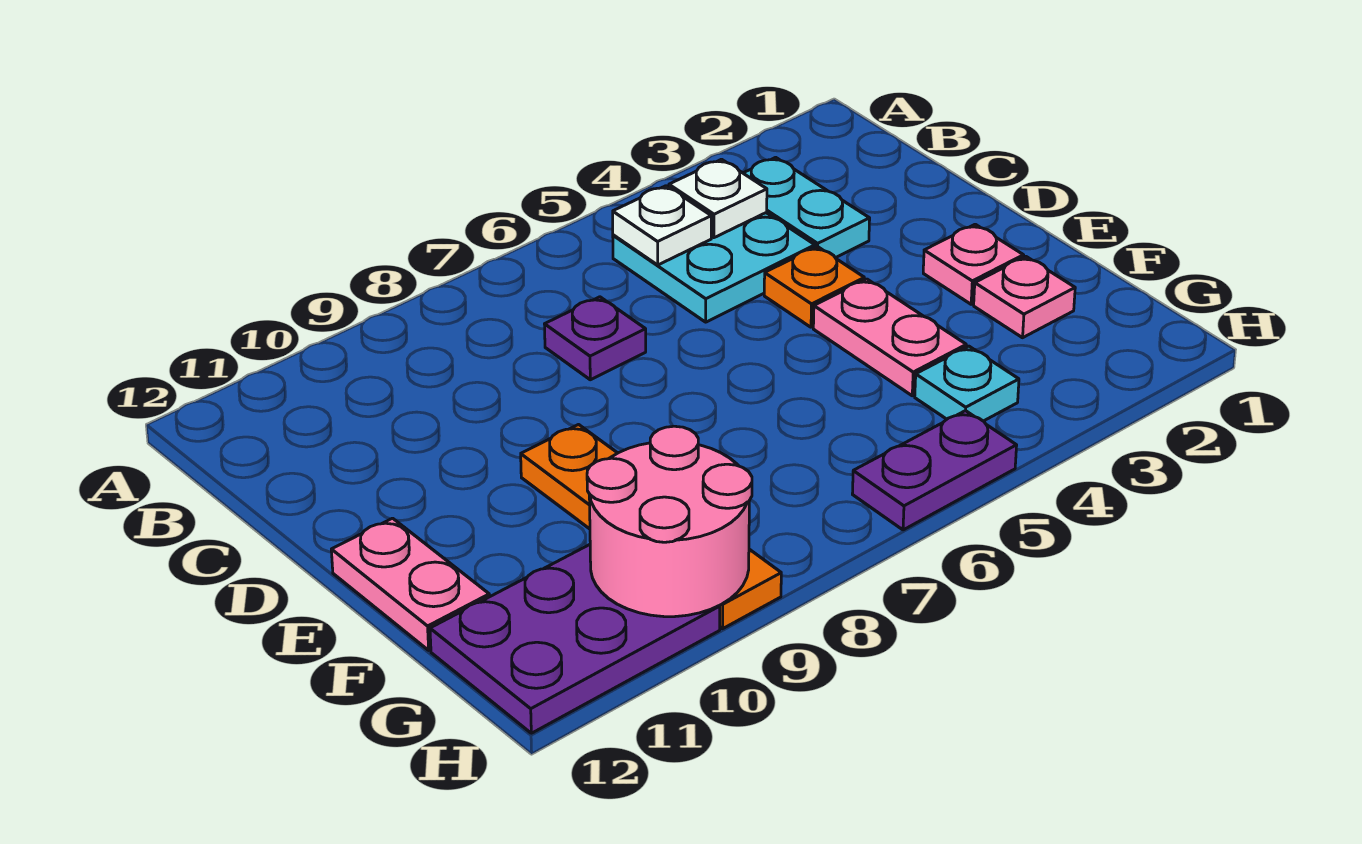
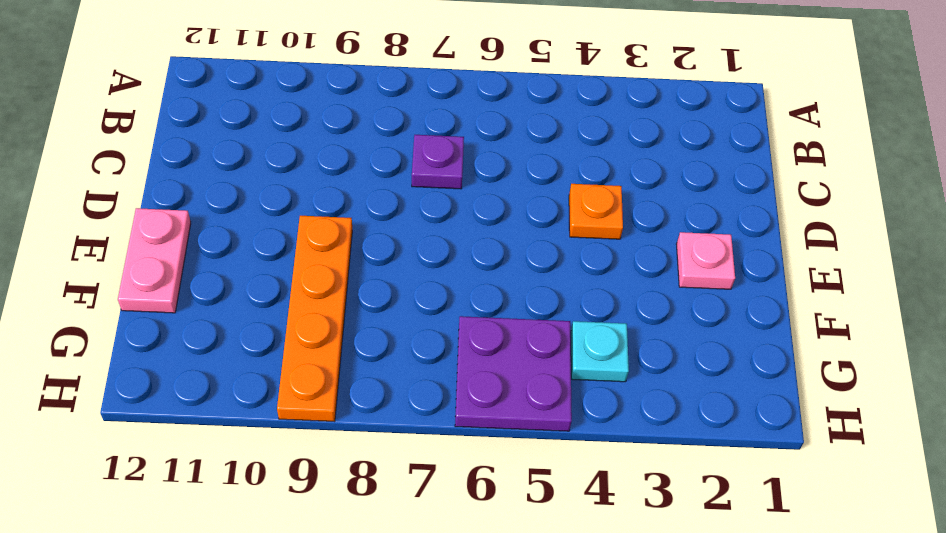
purple 2x2 plate [455,316,572,431] -> purple 1x2 plate [852,411,1017,530]
none -> cyan 1x2 plate [743,157,870,258]
none -> cyan 2x2 plate [613,213,815,322]
none -> pink 1x2 plate [813,279,966,396]

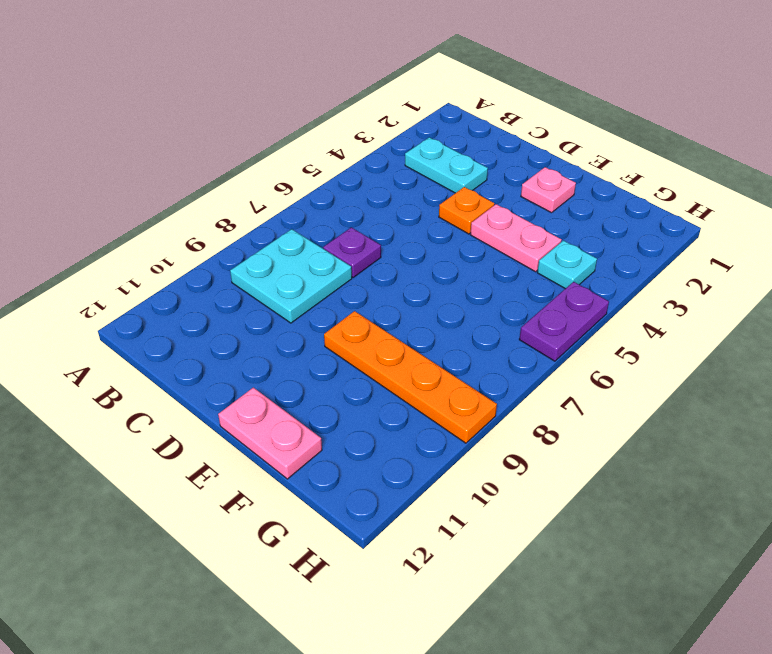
cyan 2x2 plate [230,229,352,323] -> cyan 2x2 plate moved to [613,213,815,322]
none -> pink 1x1 plate [974,257,1075,338]
none -> purple 2x3 plate [430,545,720,733]
none -> white 1x1 plate [669,159,767,238]

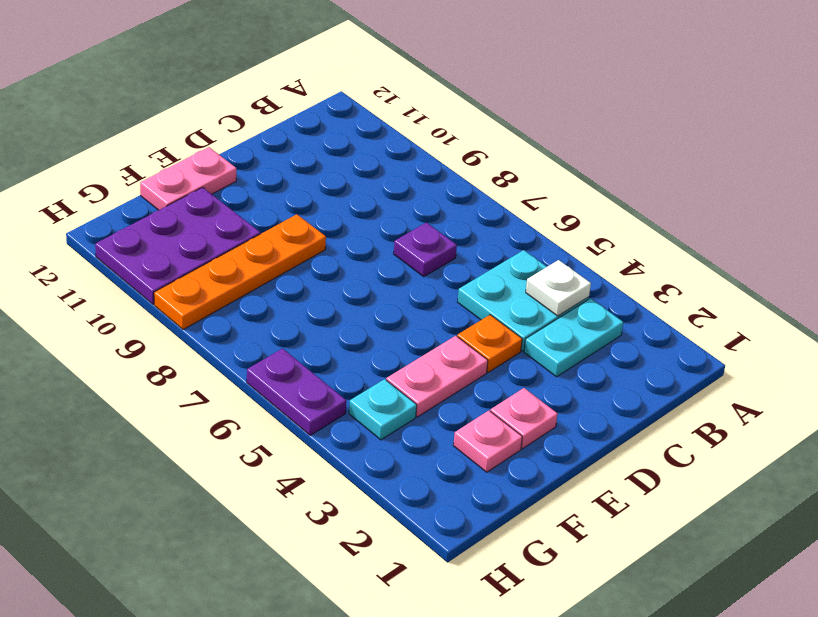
purple 2x3 plate [95,187,260,304] -> purple 2x3 plate turned to [430,545,720,733]
none -> white 1x1 plate [613,186,711,265]
none -> pink 2x2 round brick [587,426,752,617]

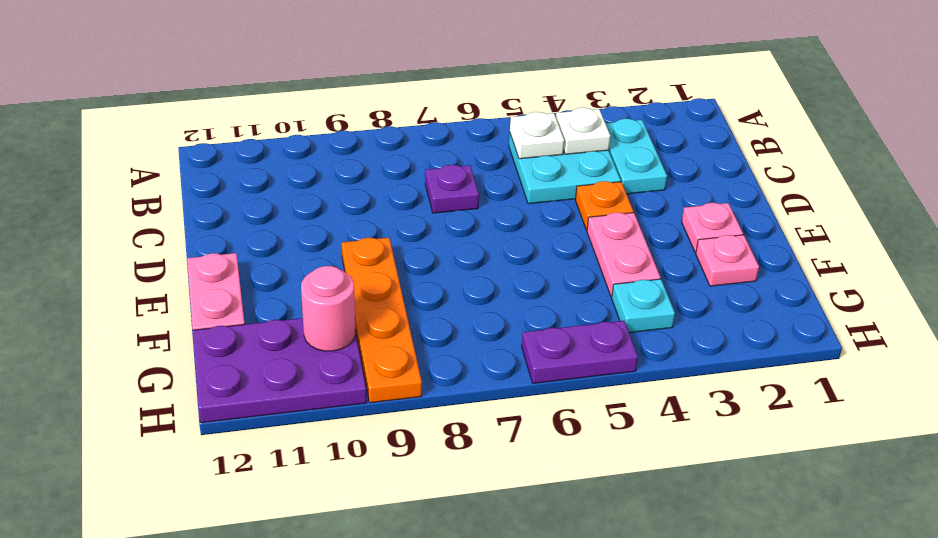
pink 1x1 round brick [301,266,355,351] -> pink 2x2 round brick [587,426,752,617]

